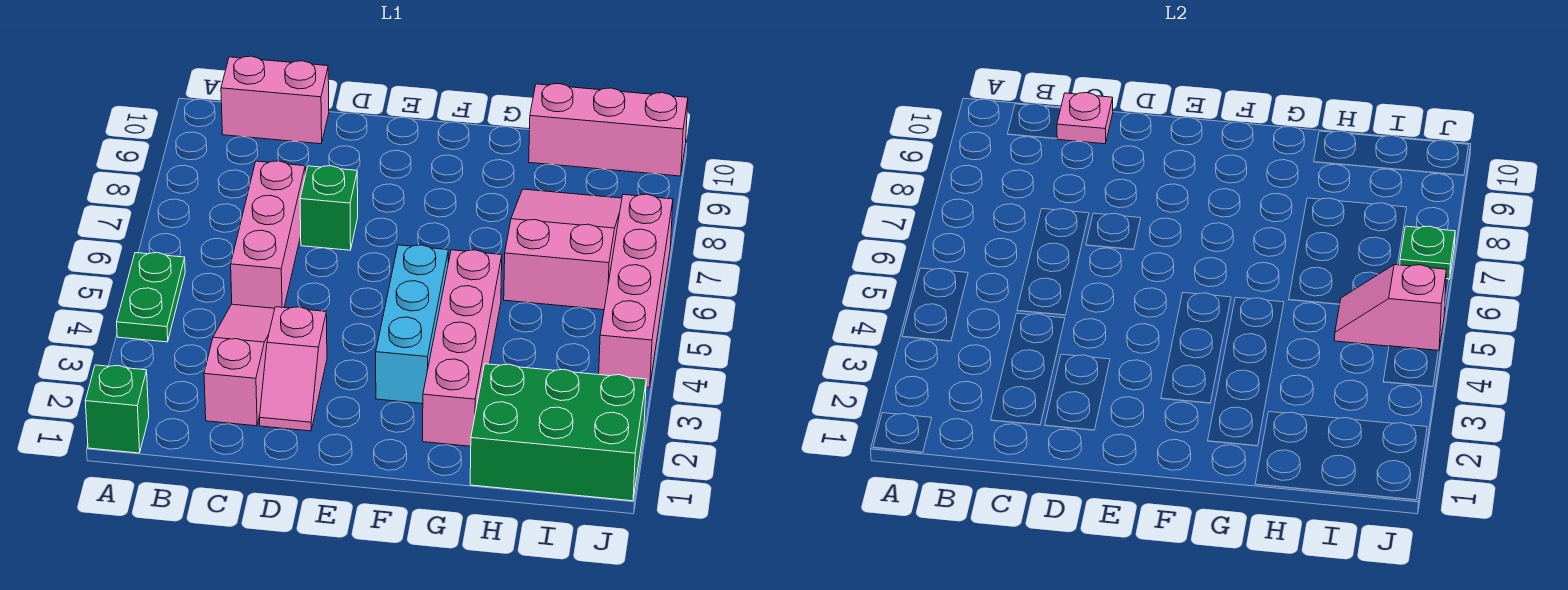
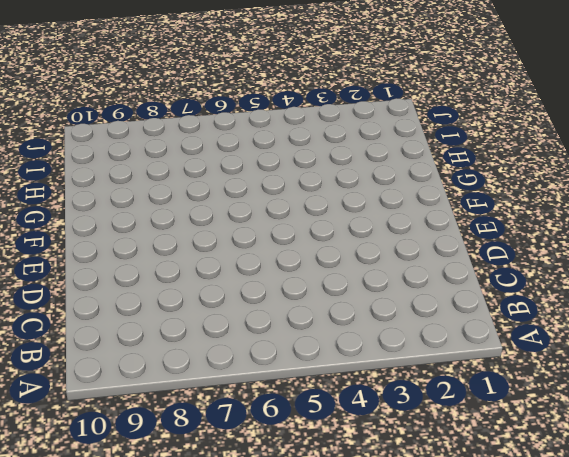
none -> green 1x1 brick [85,365,149,453]
none -> green 1x2 plate [117,253,185,342]
none -> pink 1x2 brick [221,56,329,144]

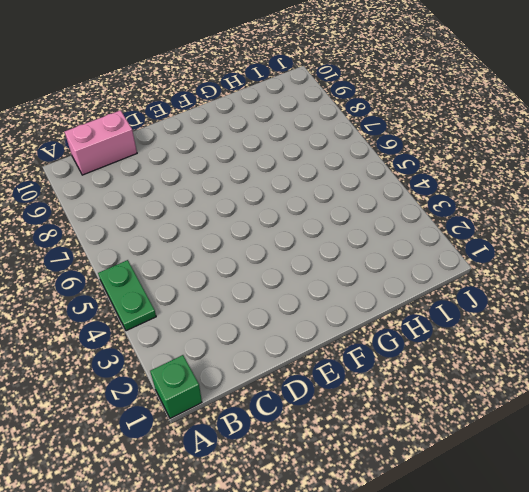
none -> pink 1x3 slope [204,304,275,426]
none -> pink 1x3 brick [231,161,305,308]
none -> pink 1x2 slope [260,307,327,431]

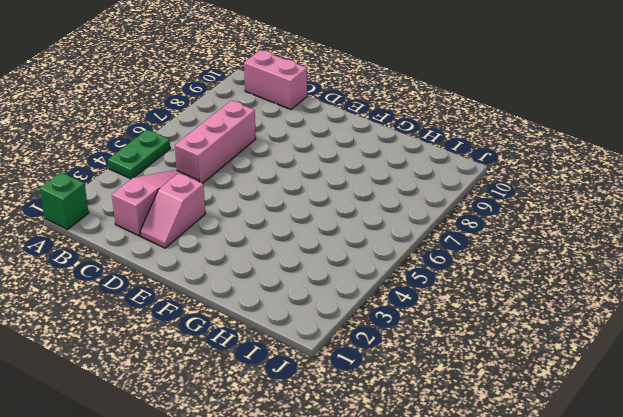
none -> green 1x1 brick [300,166,358,250]
none -> cyan 1x3 brick [376,245,448,404]
none -> pink 1x4 brick [423,250,502,446]

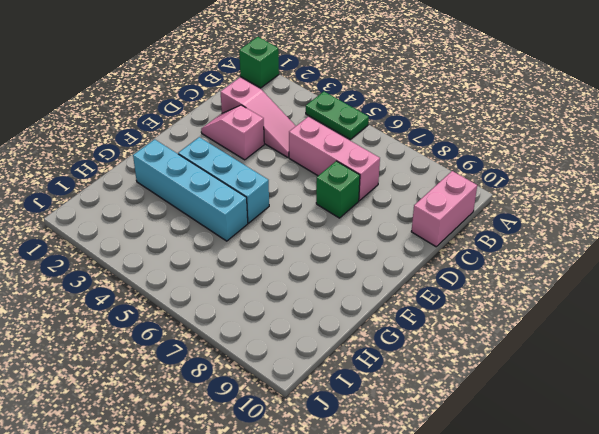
cyan 1x4 brick [133,139,248,241] -> pink 1x4 brick [423,250,502,446]
none -> green 2x3 brick [470,364,646,501]
none -> pink 2x3 slope [504,189,622,310]
none -> pink 1x3 brick [529,84,688,176]

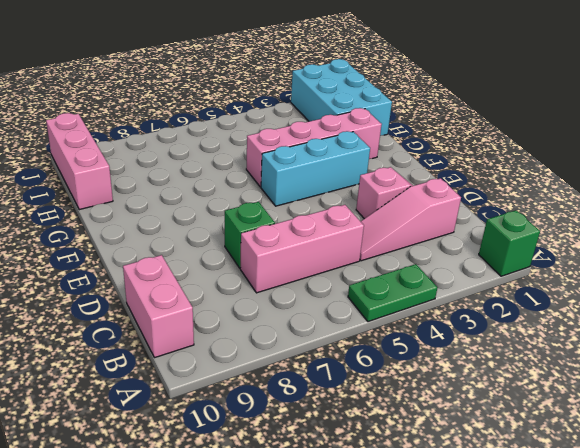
cyan 2x3 brick [291,59,392,136] -> green 2x3 brick [470,364,646,501]
none -> pink 2x3 slope [504,189,622,310]
none -> pink 1x4 brick [599,194,673,387]
none -> pink 1x1 plate [1057,93,1113,144]

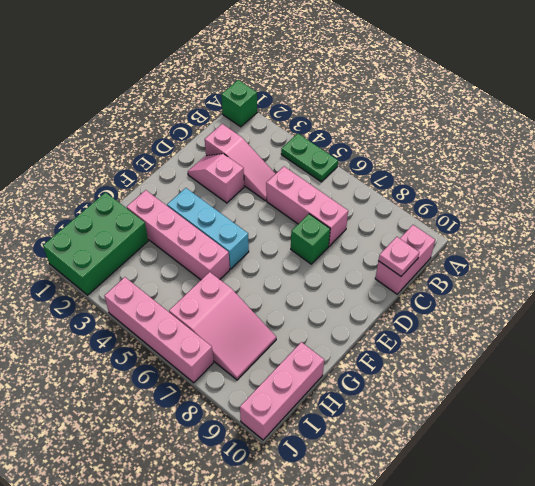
none -> pink 1x2 slope [1335,265,1446,351]
none -> green 1x1 plate [1400,226,1455,279]

